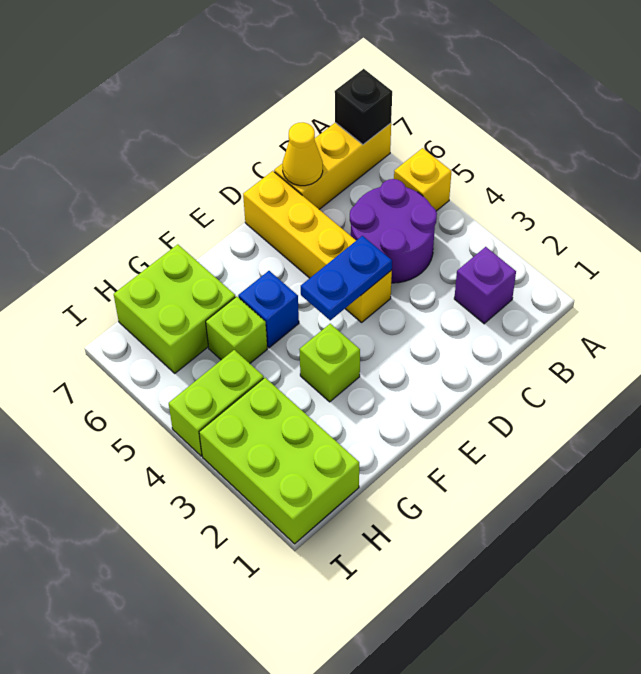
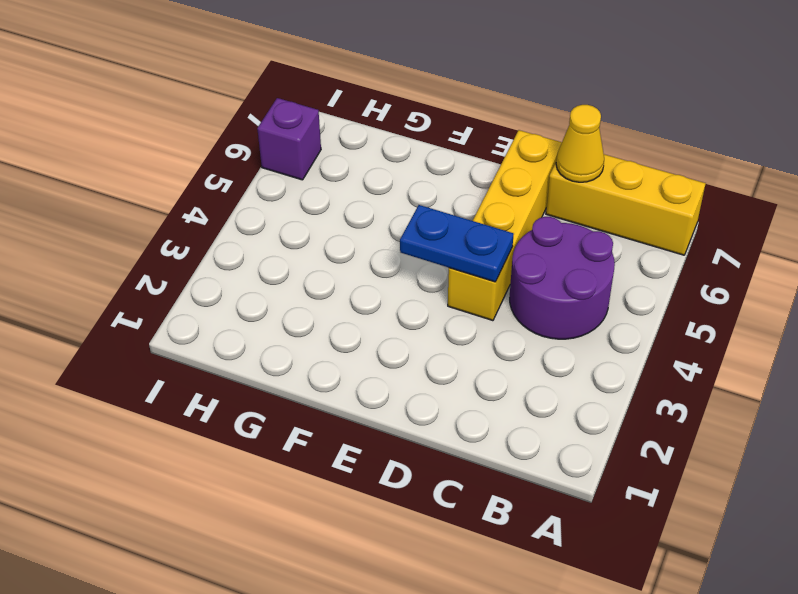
purple 1x1 brick [257,98,321,180] -> purple 1x1 brick moved to [454,247,516,324]
none -> yellow 1x1 brick [394,148,451,211]
none -> lime 1x1 brick [299,324,360,402]
none -> blue 1x1 brick [238,271,299,348]

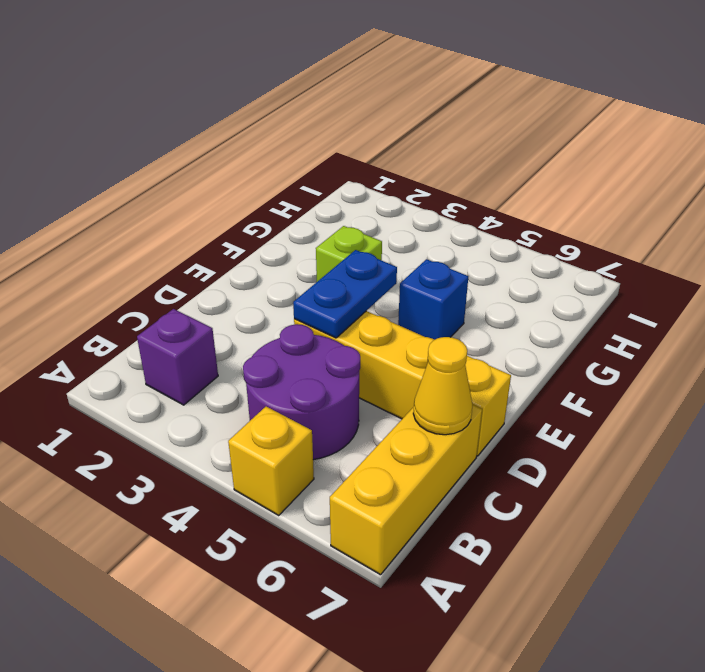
none -> lime 1x1 brick [206,296,267,363]
none -> lime 2x2 brick [114,244,235,373]
none -> lime 2x3 brick [199,378,359,544]

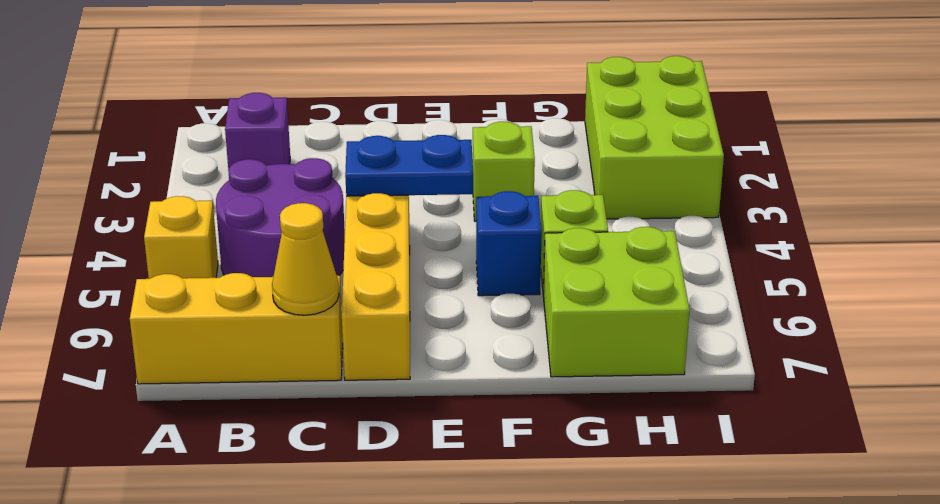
none -> lime 1x2 brick [169,350,264,456]
none -> black 1x1 brick [335,69,392,145]

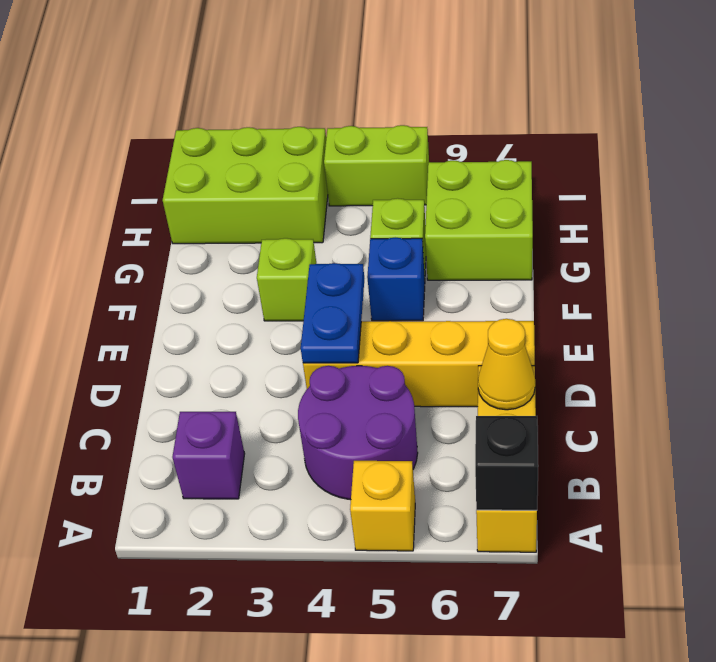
lime 1x2 brick [324,125,429,206] -> lime 1x2 brick turned to [169,350,264,456]

